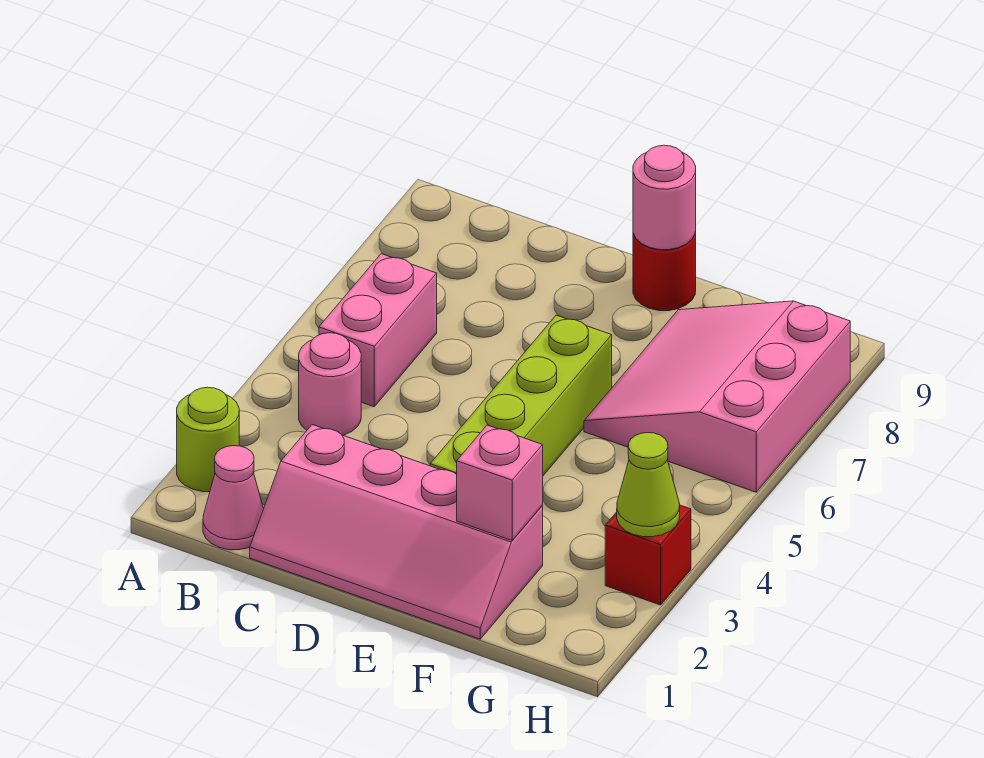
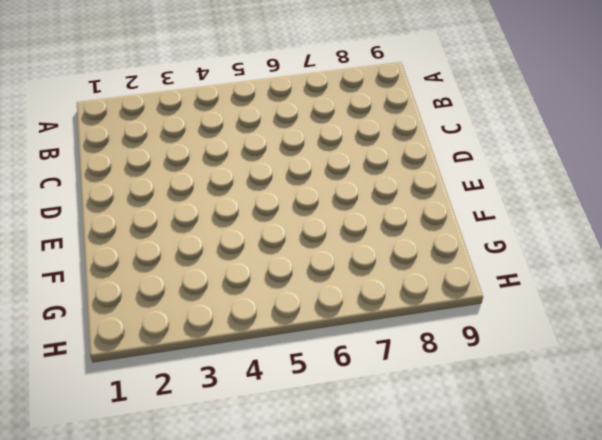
none -> lime 1x1 round brick [177,387,239,492]
none -> pink 1x1 cone [203,446,264,550]
none -> pink 1x1 round brick [299,333,361,435]

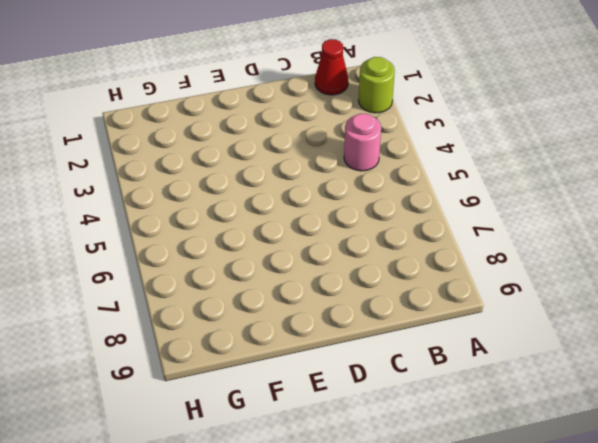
red 1x1 cone [315,39,348,95] -> pink 1x1 cone [203,446,264,550]
none -> pink 1x2 brick [319,254,437,407]
none -> pink 2x4 slope [250,425,543,639]
none -> lime 1x4 brick [430,315,612,476]

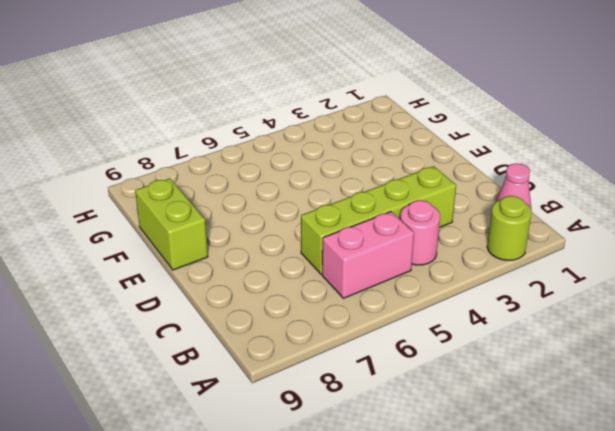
lime 1x4 brick [301,166,456,274] -> lime 1x4 brick moved to [430,315,612,476]
lime 1x2 brick [135,178,208,270] -> red 1x1 round brick [633,232,696,311]
none -> pink 2x4 slope [250,425,543,639]
none -> pink 3x3 slope [584,301,850,492]
none -> red 1x1 brick [605,505,691,605]

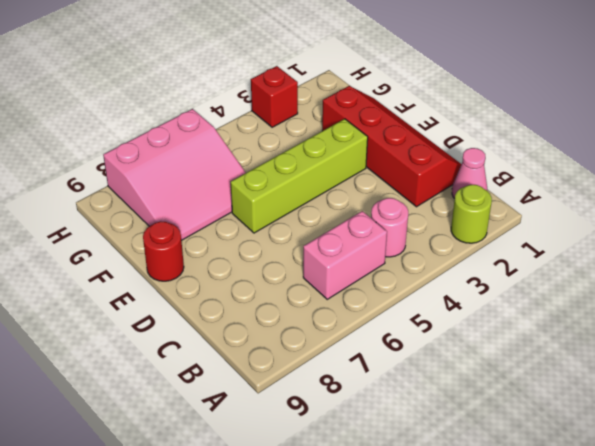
red 2x4 slope [322,86,461,207] -> pink 2x4 slope [250,425,543,639]
none -> pink 1x1 round brick [633,145,696,250]
none -> pink 1x1 brick [457,425,543,540]
none -> lime 1x1 cone [617,433,680,537]

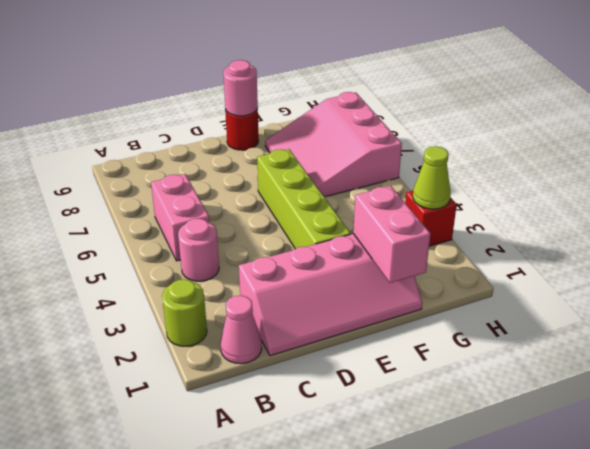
pink 1x2 brick [353,186,431,283] -> pink 1x1 brick [457,425,543,540]

